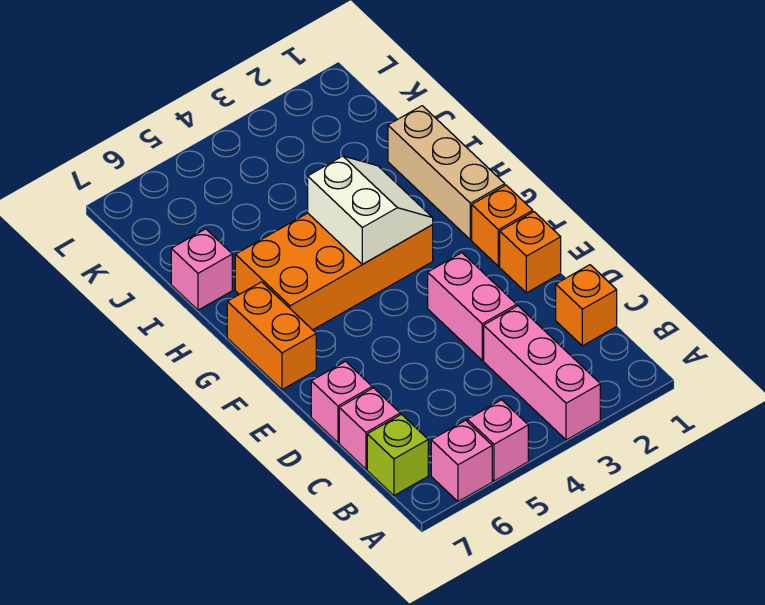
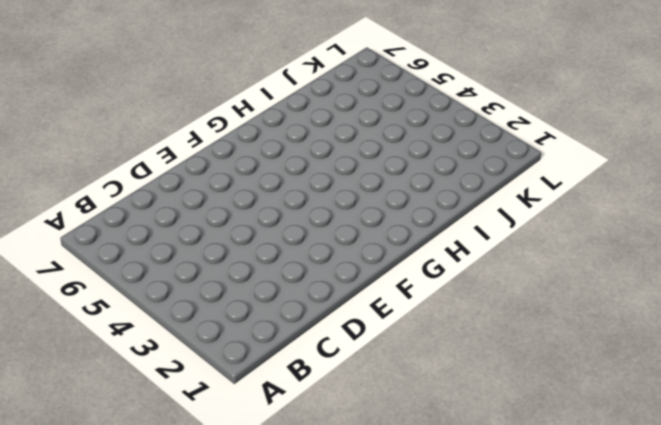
none -> pink 1x3 brick [484,306,600,440]
none -> pink 1x1 brick [467,400,528,481]
none -> pink 1x1 brick [431,420,492,501]

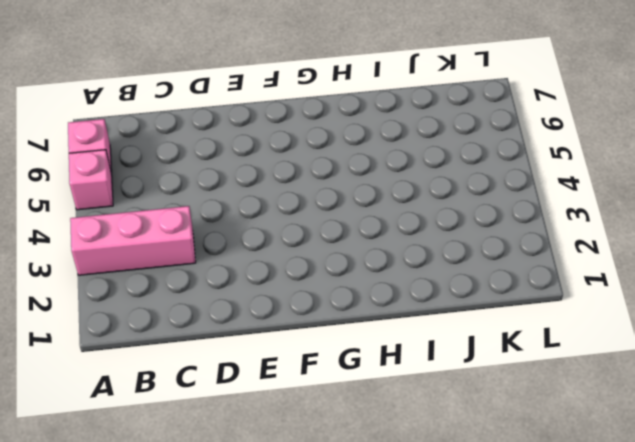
none -> lime 1x1 brick [367,415,428,496]
none -> orange 1x1 brick [556,265,617,346]
none -> pink 1x1 brick [339,388,400,469]

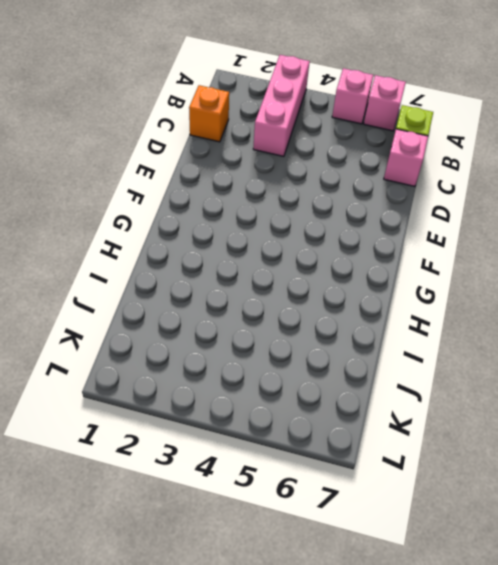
none -> pink 1x2 brick [428,253,517,360]
none -> pink 1x1 brick [311,361,372,443]
none -> orange 1x1 brick [500,212,561,293]

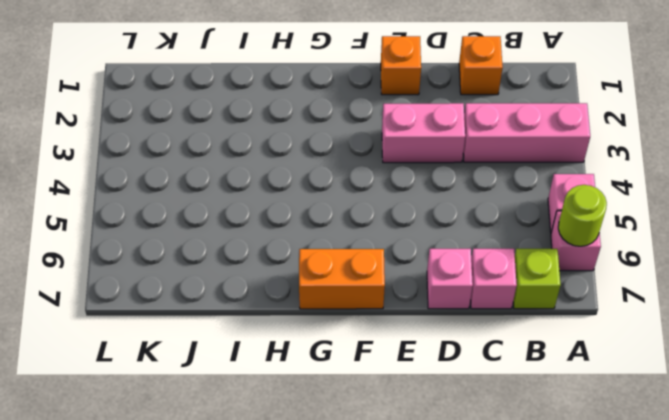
lime 1x1 round brick [558,185,607,246] -> none
none -> orange 1x1 brick [472,185,533,266]
none -> tan 1x3 brick [388,106,505,240]
none -> orange 2x4 brick [235,213,433,330]

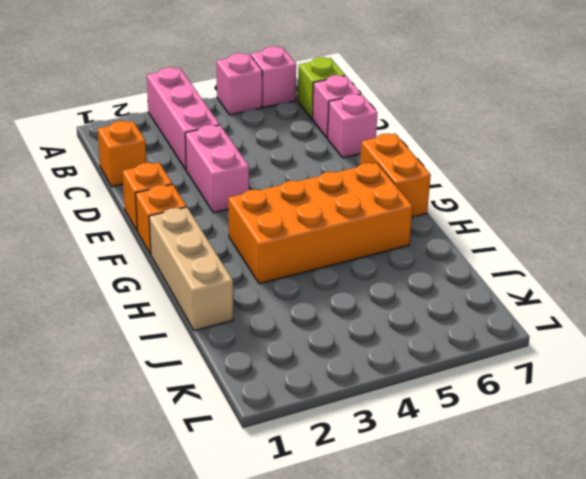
none -> pink 1x1 brick [171,229,232,310]
none -> white 2x2 slope [308,156,433,264]

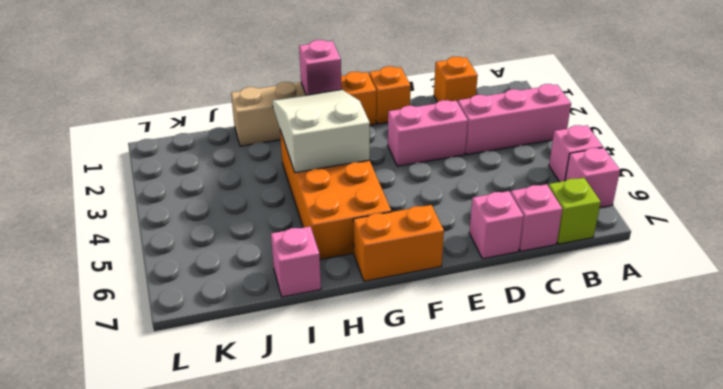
pink 1x1 brick [299,40,342,95] -> none
white 2x3 slope [272,90,370,173] -> white 2x2 slope [308,156,433,264]

